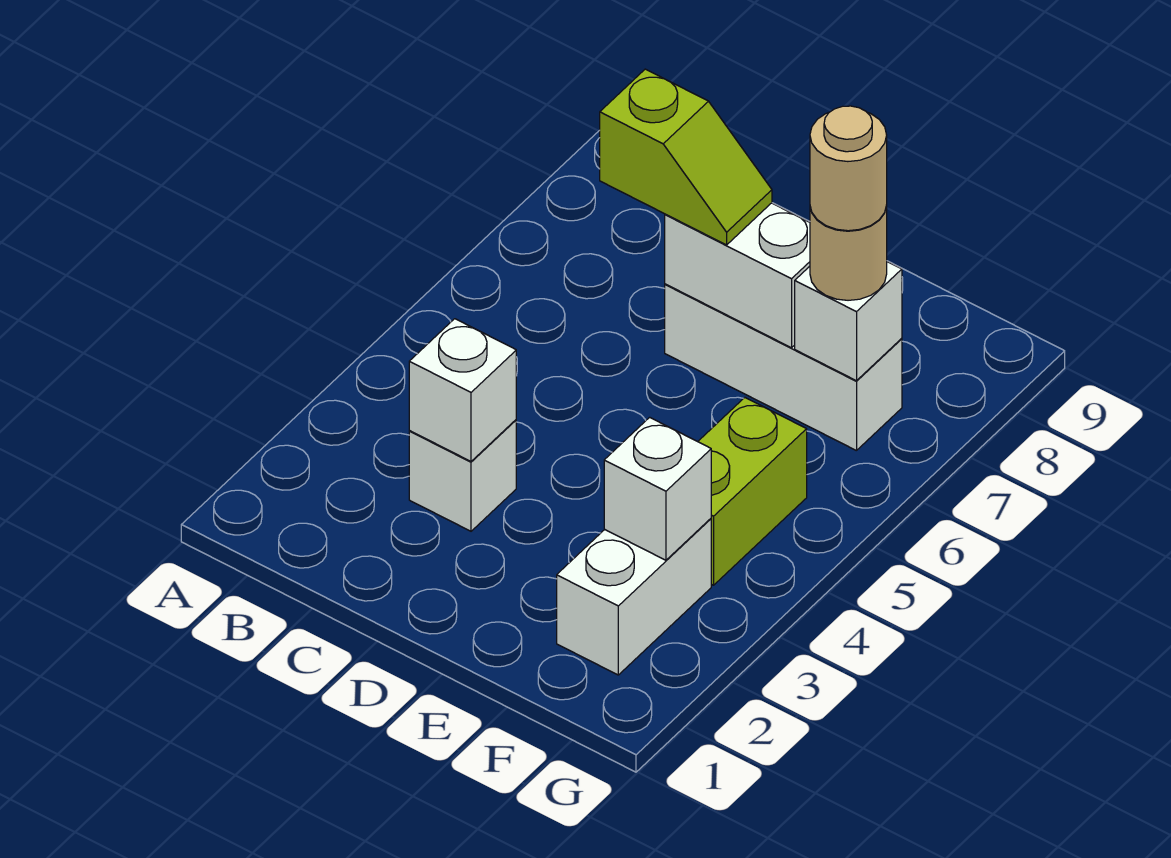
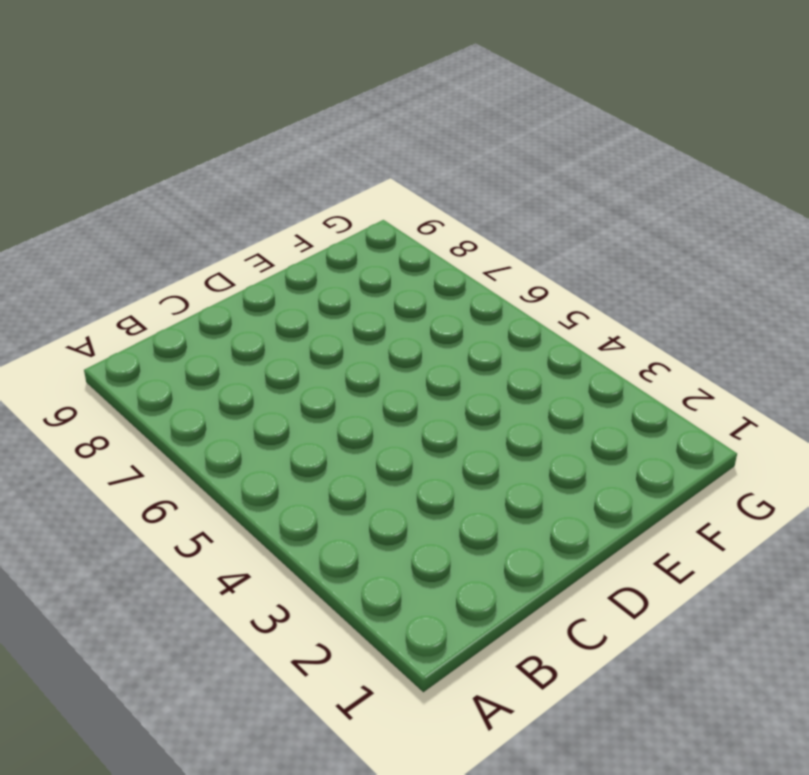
none -> white 1x1 brick [409,420,516,531]
none -> white 1x3 brick [665,284,902,451]

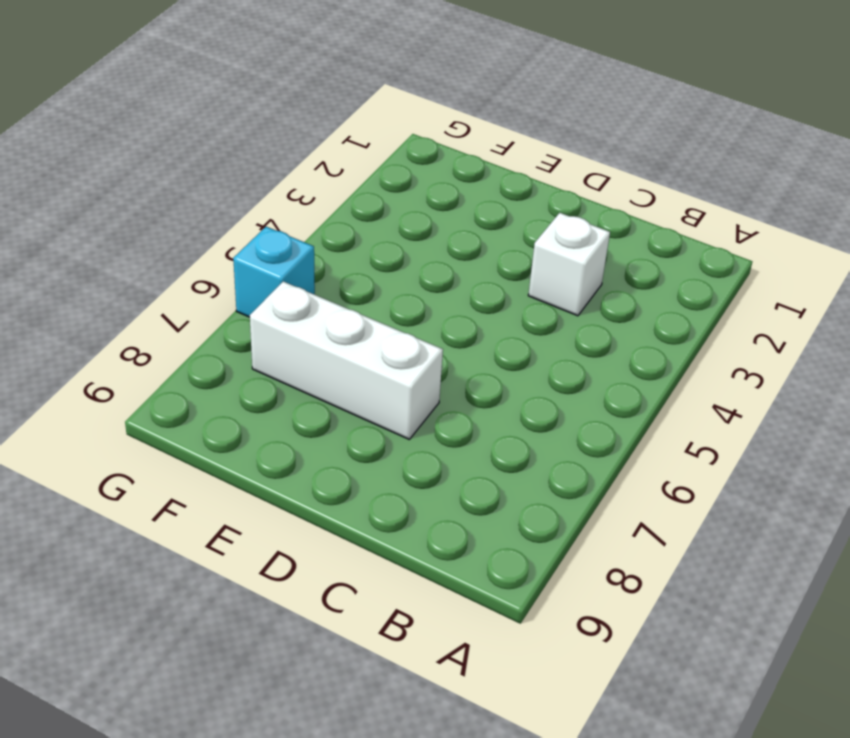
cyan 1x1 brick [233,227,315,317] -> none
none -> white 1x2 brick [557,519,711,675]
none -> lime 1x2 brick [698,398,807,585]

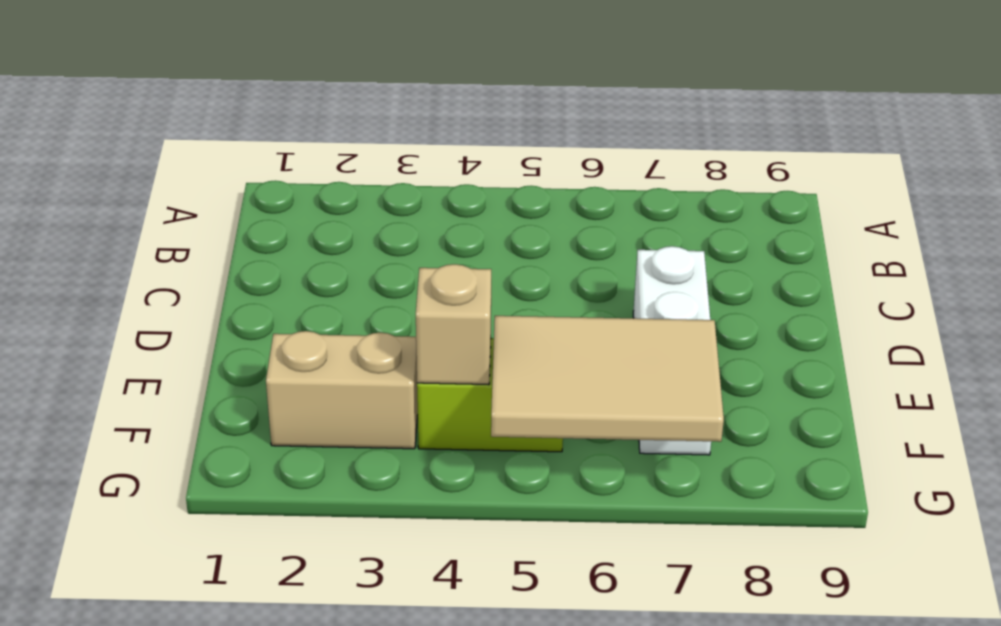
tan 1x2 brick [266,331,418,449] -> white 1x2 brick [557,519,711,675]
tan 1x1 brick [416,264,491,385] -> none
tan 2x3 tile [491,316,724,442] -> white 1x1 brick [795,262,902,381]
none -> white 1x1 brick [409,420,516,531]
none -> white 1x1 brick [409,319,516,461]

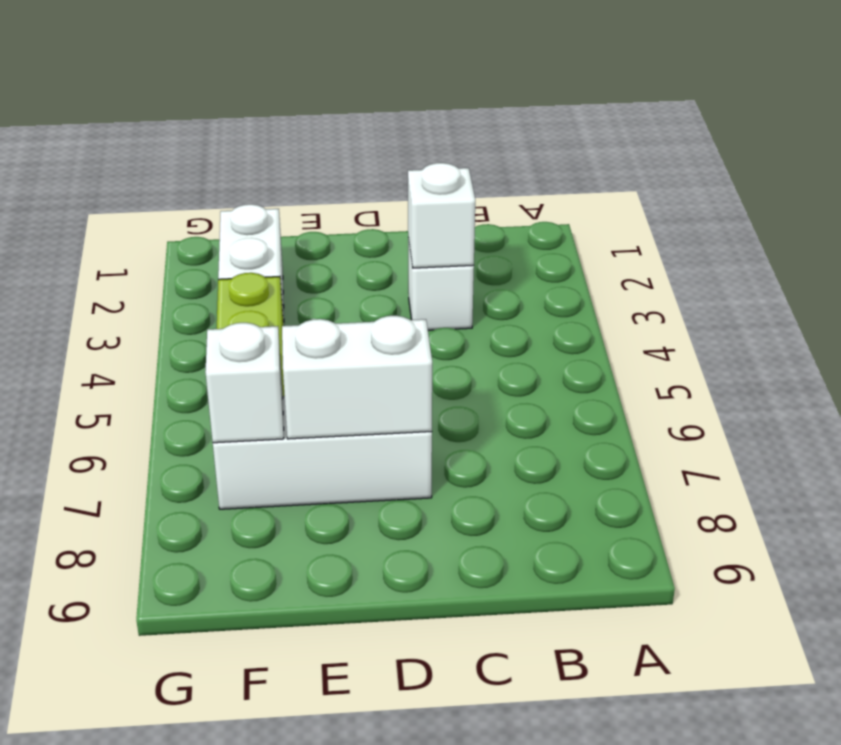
none -> white 1x1 brick [604,417,711,560]
none -> lime 1x2 slope [600,69,772,245]

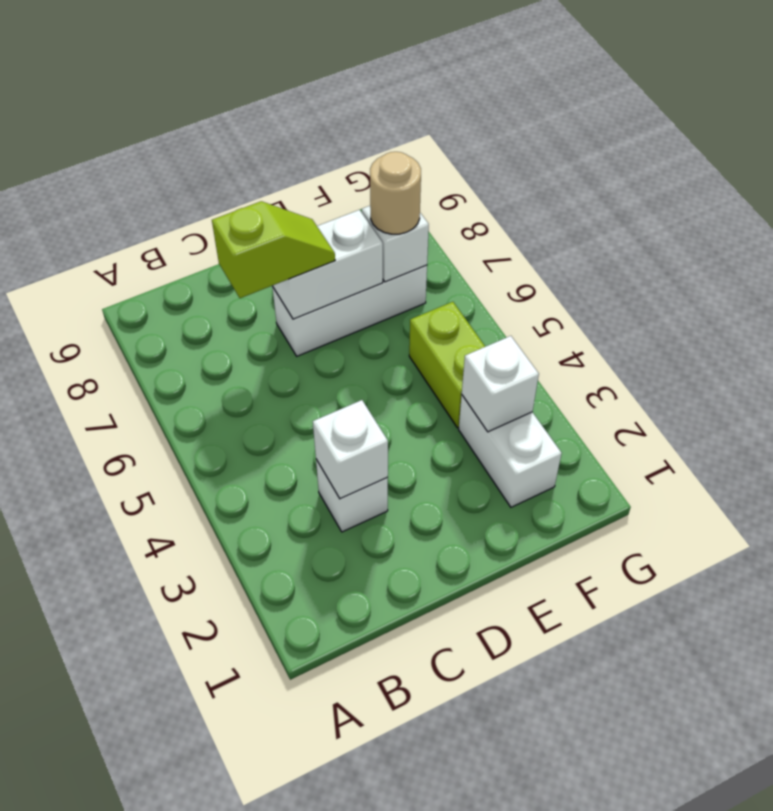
none -> tan 1x1 round brick [810,106,887,231]

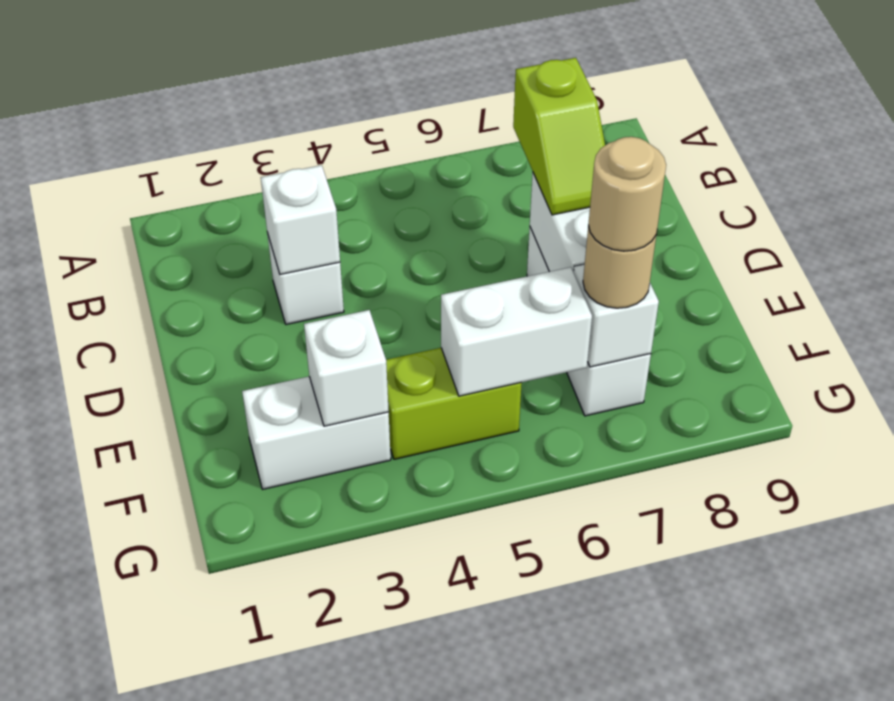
white 1x2 brick [441,267,592,396] -> none

